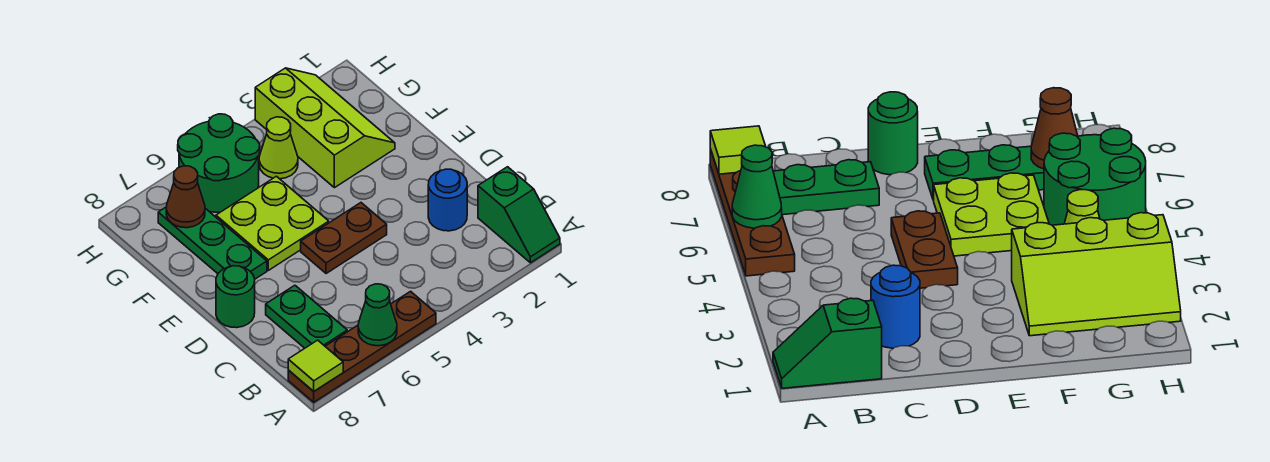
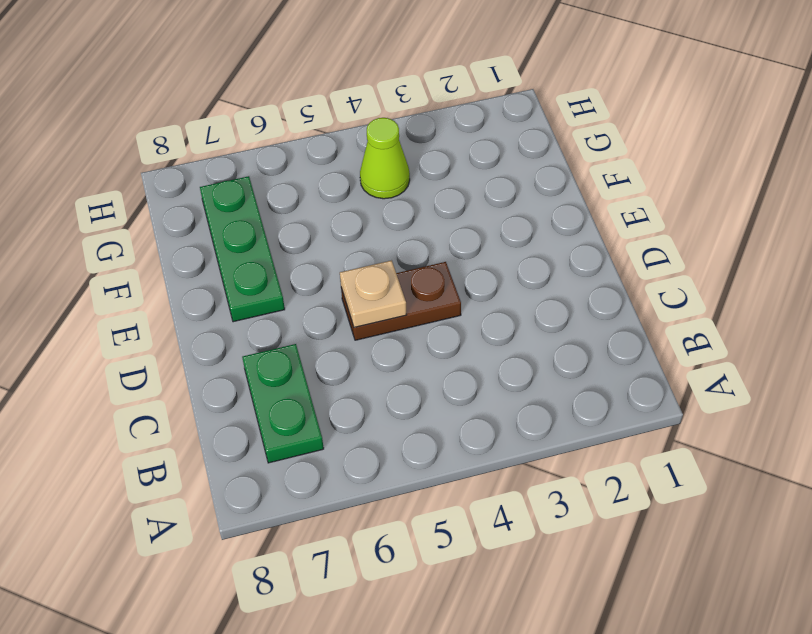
tan 1x1 plate [340,260,407,327] -> none
none -> green 1x2 slope [478,167,560,263]
none -> brown 1x4 plate [288,291,436,402]
none -> blue 1x1 round brick [428,169,467,231]

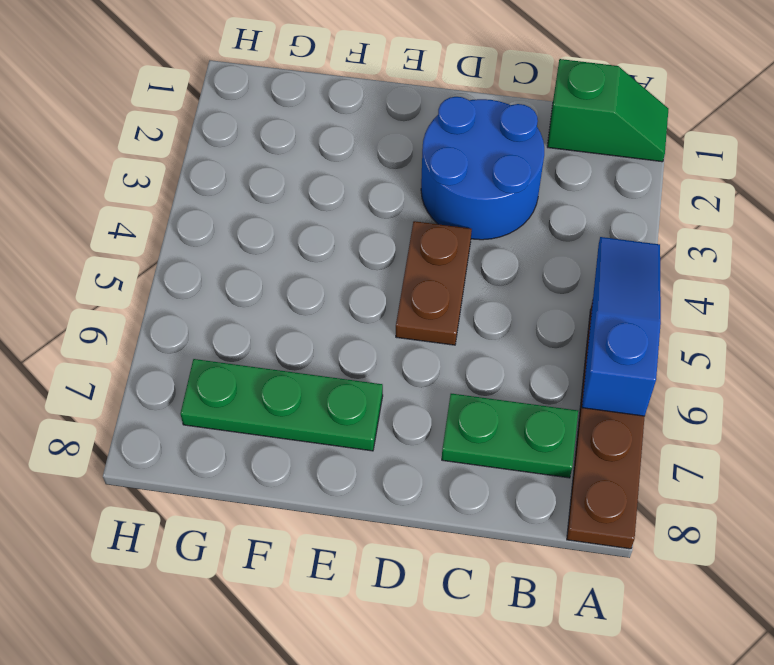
blue 1x3 slope [582,237,661,416] -> green 1x1 cone [358,284,397,346]
blue 2x2 round brick [421,97,544,240] -> blue 1x1 round brick [428,169,467,231]
none -> green 1x1 round brick [216,266,255,328]
none -> lime 2x2 plate [216,176,329,270]
none -> lime 2x3 slope [255,68,395,188]

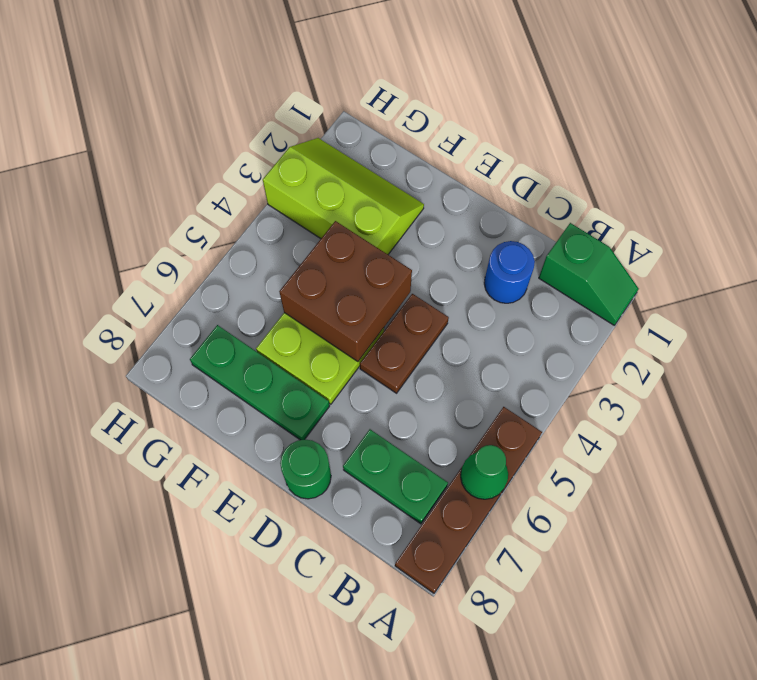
brown 2x2 brick [279,221,412,362] -> none
none -> lime 1x1 cone [259,117,298,179]
none -> green 2x2 round brick [178,114,260,212]
none -> lime 1x1 tile [288,340,343,391]

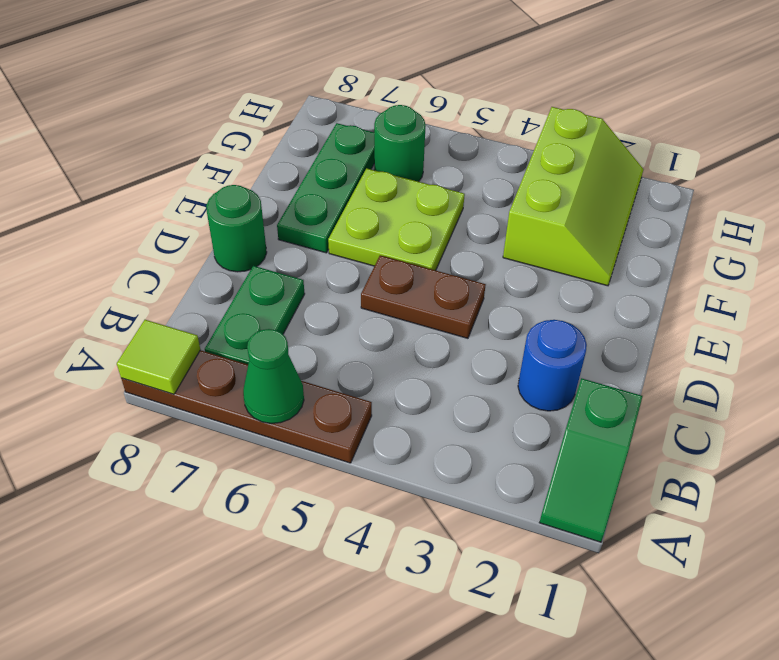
green 1x1 round brick [374,105,426,182] -> green 2x2 round brick [178,114,260,212]
none -> lime 1x1 cone [259,117,298,179]
none -> brown 1x1 cone [166,166,205,228]

